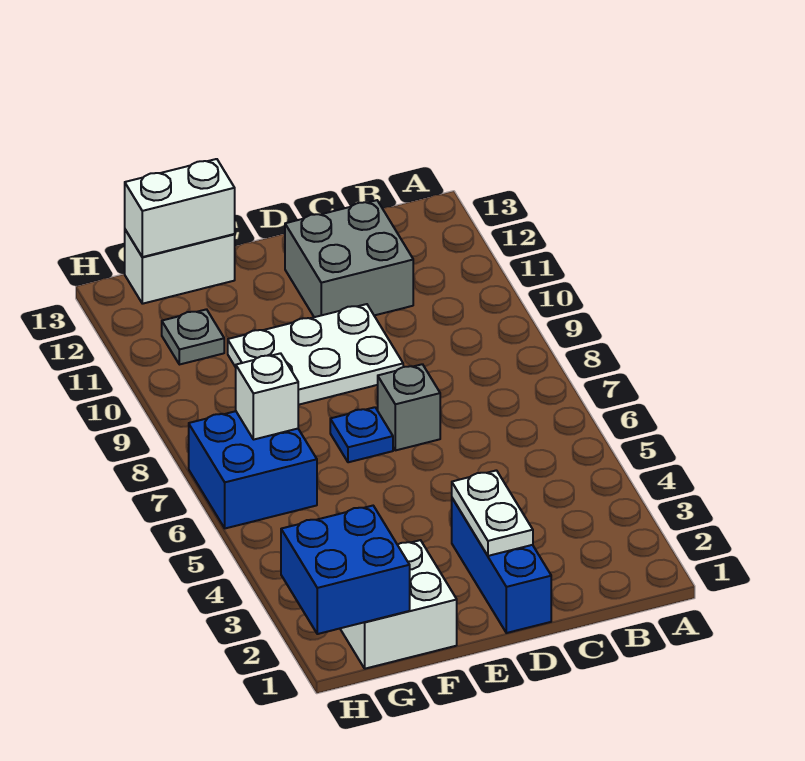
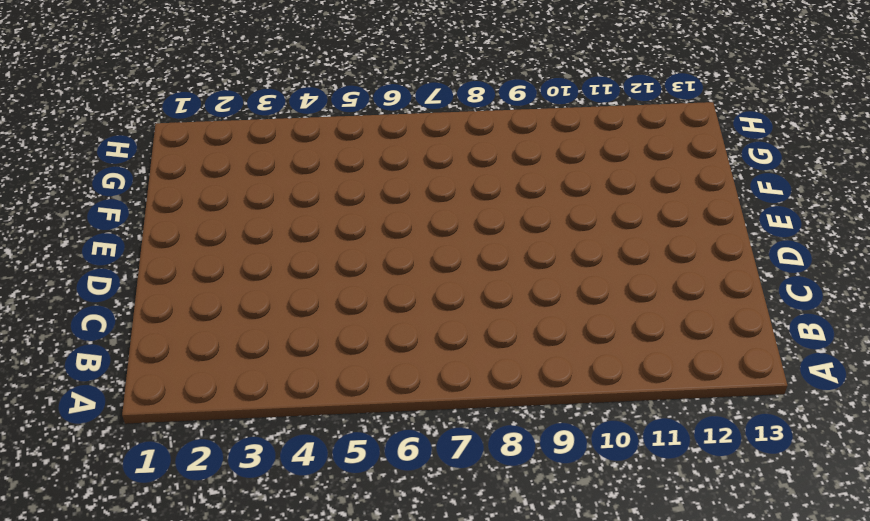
none -> grey 2x2 brick [285,200,413,317]
none -> blue 1x3 brick [452,498,551,633]
none -> grey 1x1 brick [378,364,440,450]

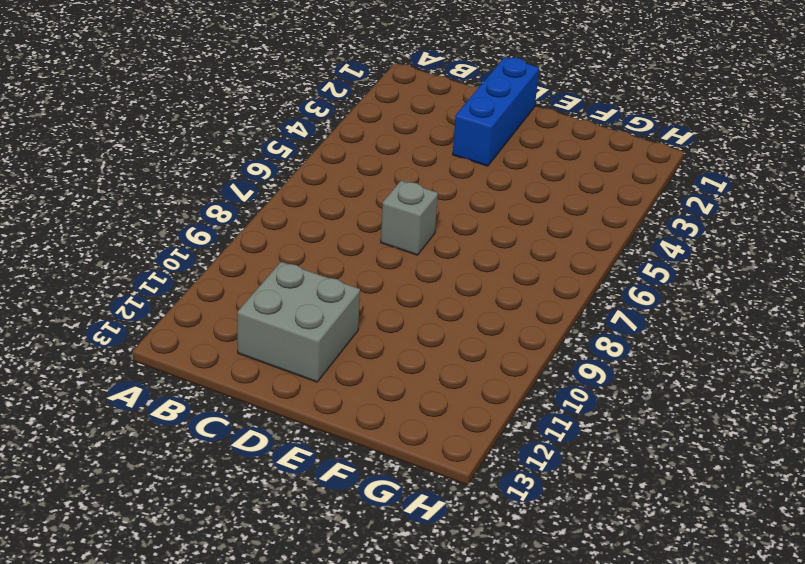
none -> white 2x3 plate [228,304,403,405]
none -> blue 1x1 plate [330,407,393,462]
none -> white 2x2 brick [340,540,457,669]

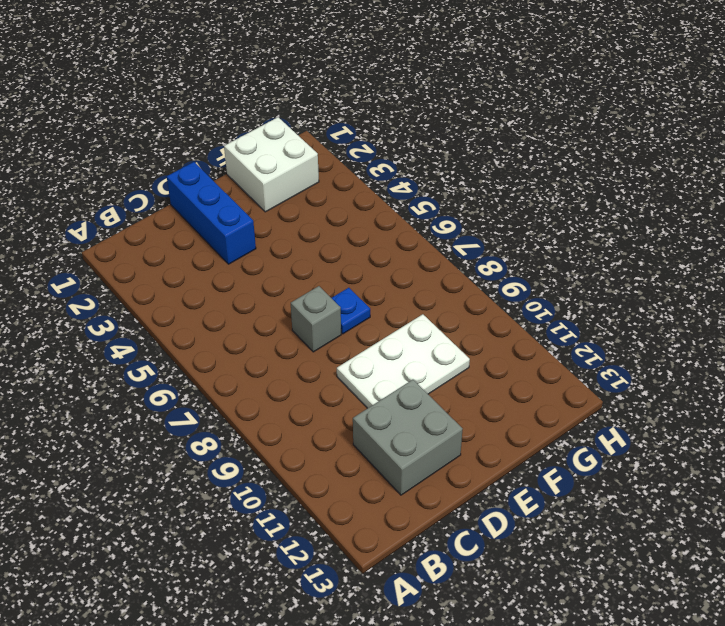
none -> white 1x2 brick [125,230,235,304]
none -> blue 2x2 brick [189,411,317,528]
none -> grey 1x1 plate [162,309,224,365]

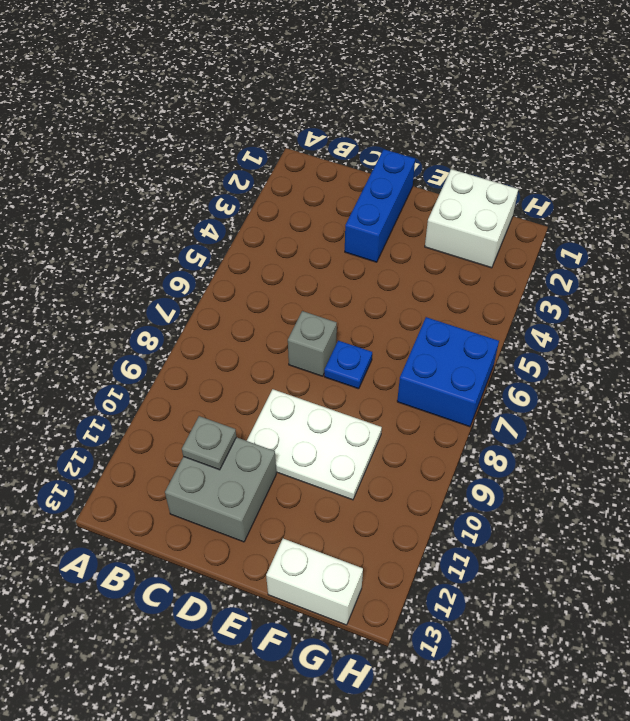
grey 1x1 plate [182,416,236,470] -> grey 1x1 plate moved to [162,309,224,365]
none -> white 1x2 plate [452,470,533,556]
none -> white 1x2 brick [125,159,235,257]
none -> blue 2x2 brick [281,506,410,634]

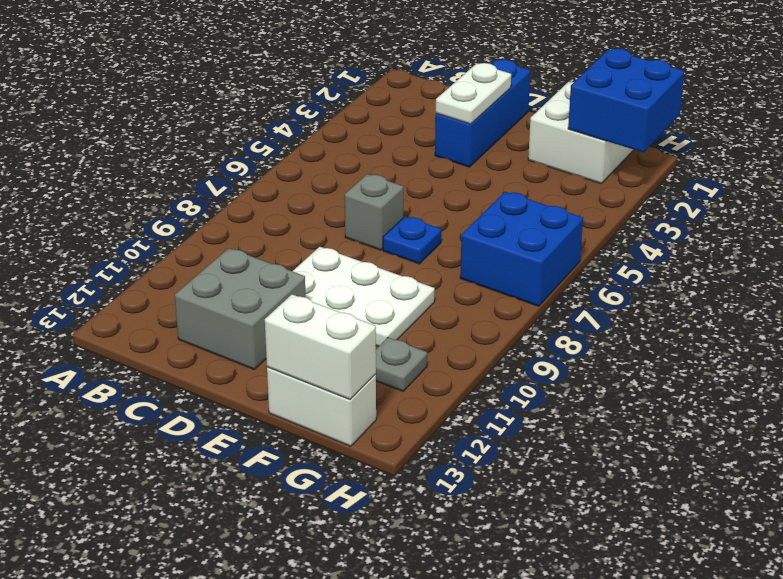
none -> white 1x1 brick [236,353,298,440]

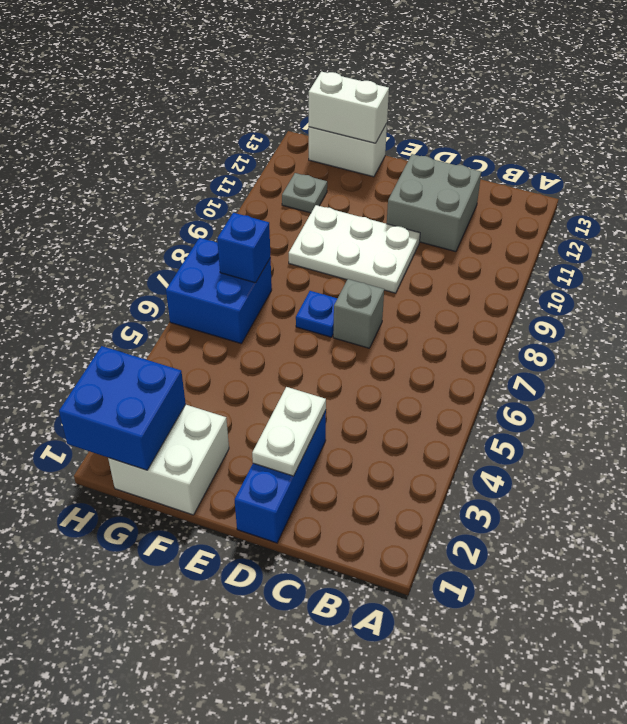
blue 1x1 brick [217,213,270,283] -> white 1x1 brick [236,353,298,440]

